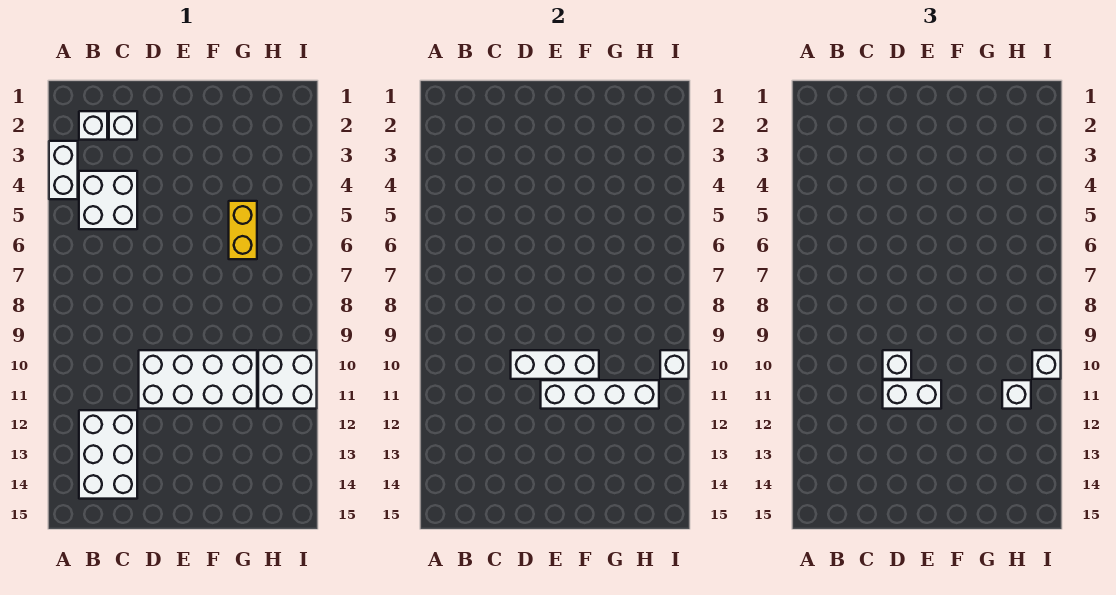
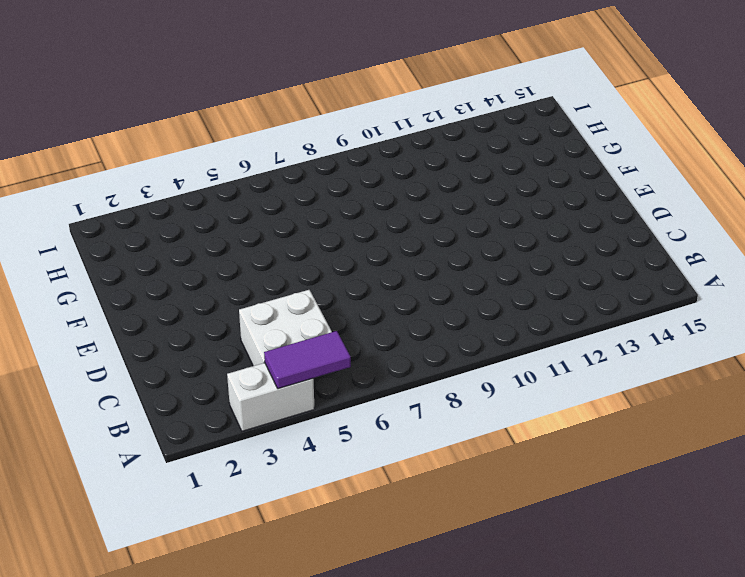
purple 1x2 tile [264,331,351,389] -> none
none -> white 1x1 brick [79,111,107,140]
none -> white 2x3 brick [79,410,137,499]
none -> white 1x1 brick [109,111,137,140]

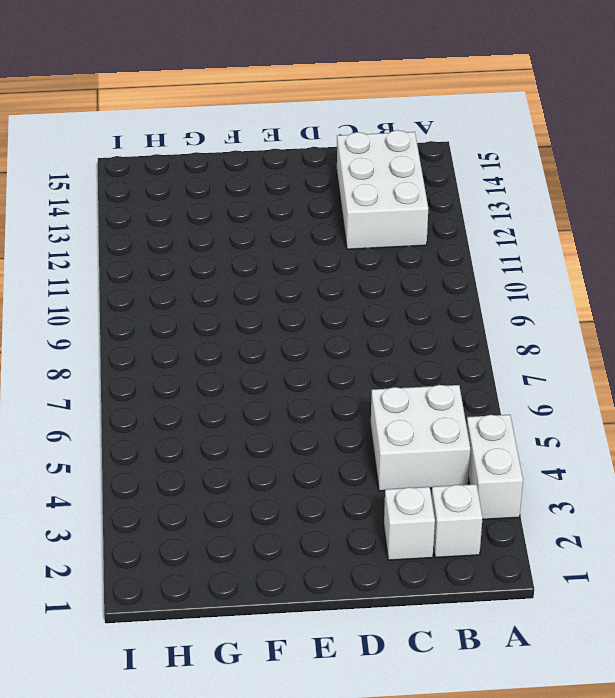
none -> white 2x4 brick [139,350,257,409]
none -> yellow 1x2 brick [229,201,257,259]
none -> white 2x2 brick [258,350,317,409]

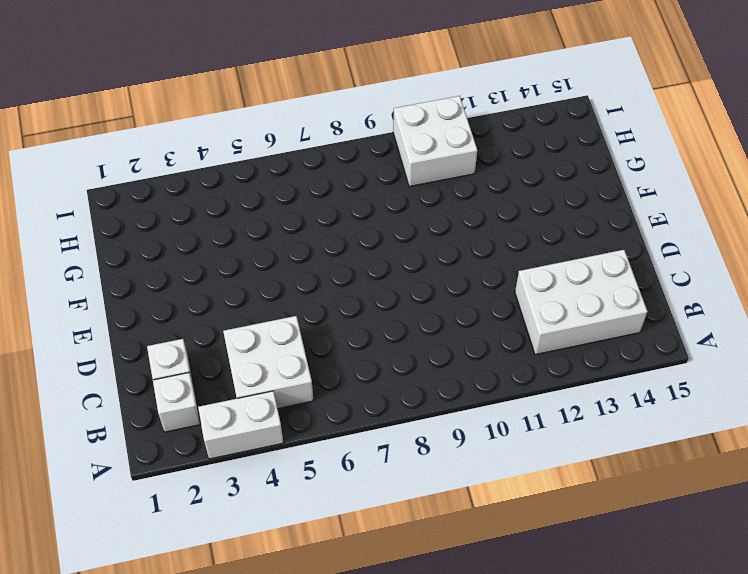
none -> white 2x4 brick [139,350,257,409]
none -> yellow 1x2 brick [229,201,257,259]
none -> white 1x3 brick [511,350,599,379]

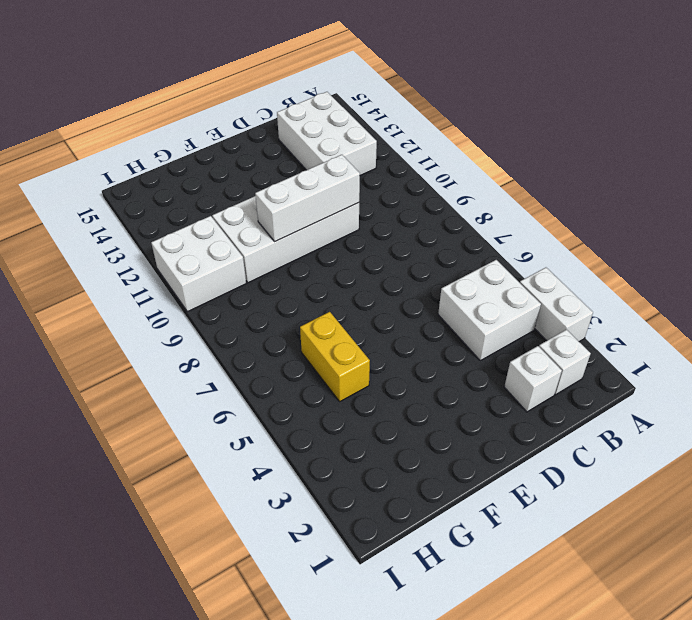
none -> white 1x4 brick [541,380,659,409]
none -> white 1x1 brick [660,350,689,379]
none -> white 1x1 brick [883,350,911,379]

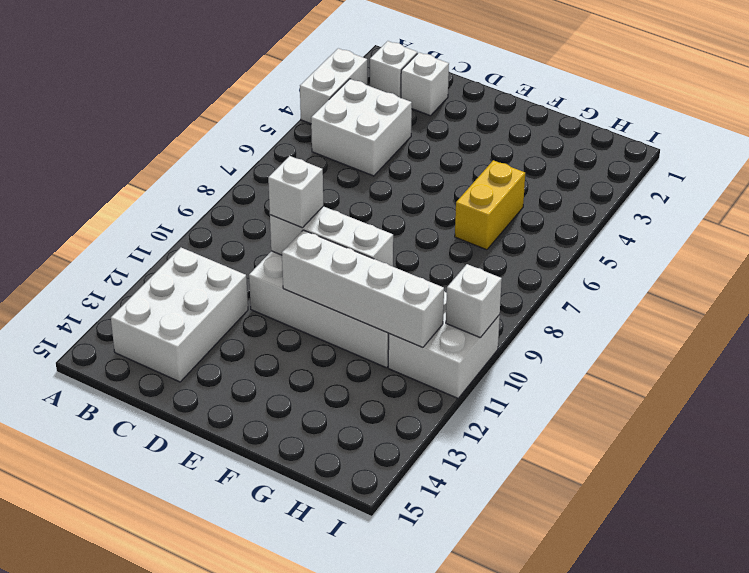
none -> white 1x2 brick [883,380,941,409]
none -> white 1x1 brick [1002,380,1031,409]
none -> white 1x1 brick [1032,350,1061,379]

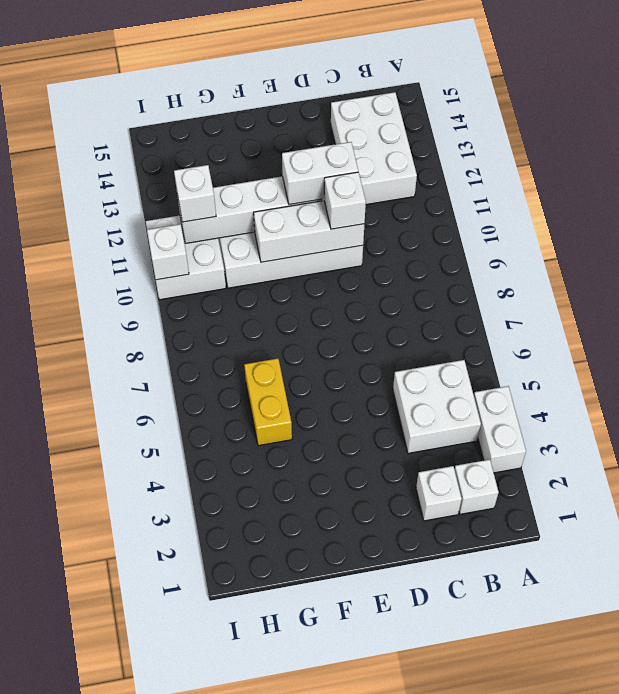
none -> white 1x1 brick [1032,350,1061,379]

